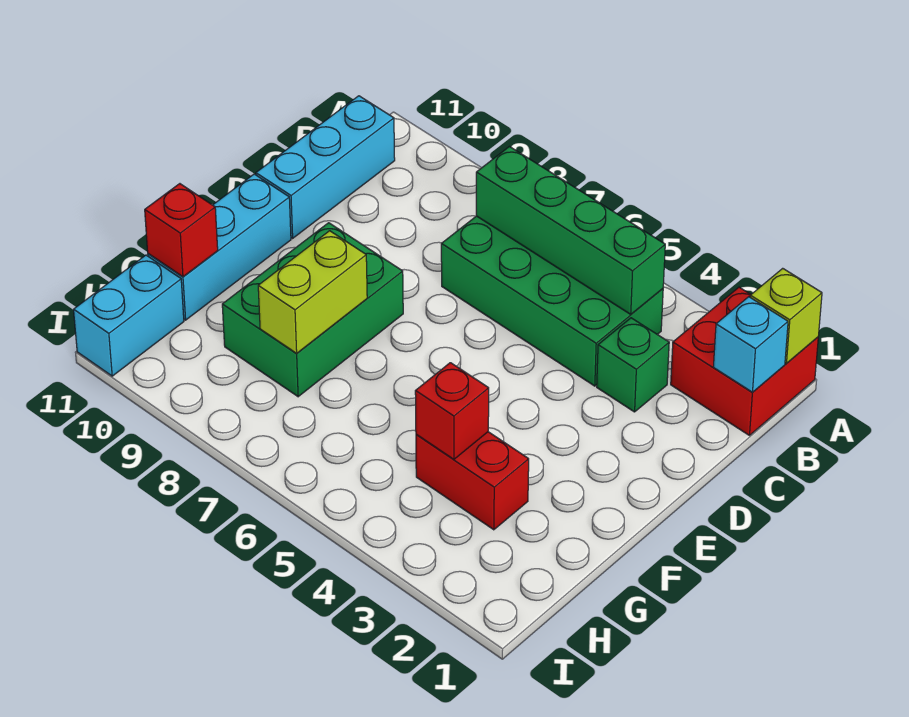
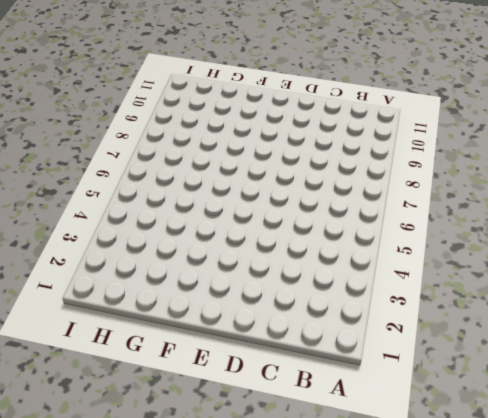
none -> red 2x2 brick [671,287,818,435]
none -> green 2x4 brick [441,216,663,386]
none -> cyan 1x3 brick [256,96,395,238]

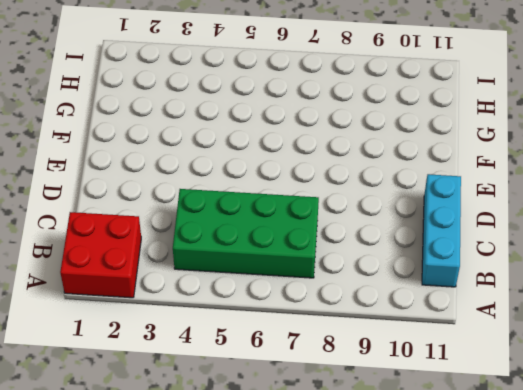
none -> green 1x1 brick [597,318,669,412]
none -> green 2x3 brick [222,223,403,397]
none -> cyan 1x3 brick [148,174,291,320]

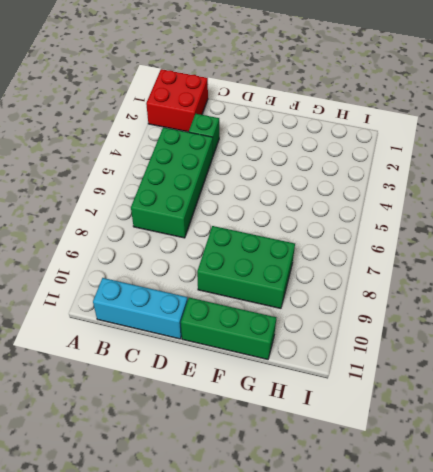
green 1x3 brick [181,298,276,359] -> cyan 1x3 brick [148,174,291,320]
none -> red 1x2 brick [416,432,529,530]
none -> cyan 1x2 brick [74,255,184,376]
none -> lime 1x1 brick [750,268,822,363]

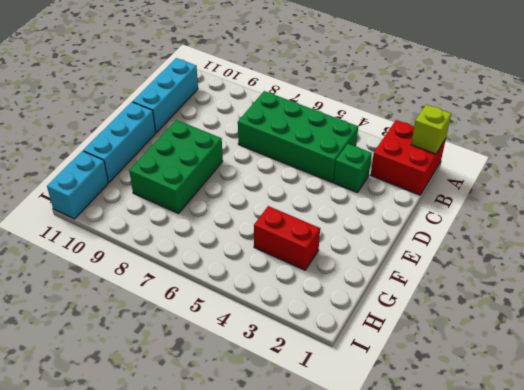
none -> cyan 1x1 brick [713,297,788,392]
none -> green 1x4 brick [476,147,665,314]
none -> lime 1x2 brick [258,231,367,353]

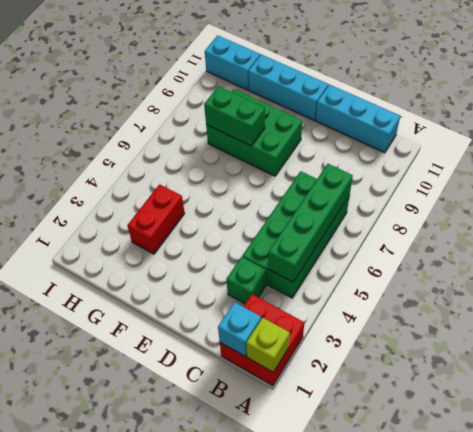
green 1x2 brick [204,86,265,146] -> lime 1x2 brick [258,231,367,353]
none -> red 1x1 brick [415,363,489,459]
none -> red 1x1 brick [145,184,218,277]

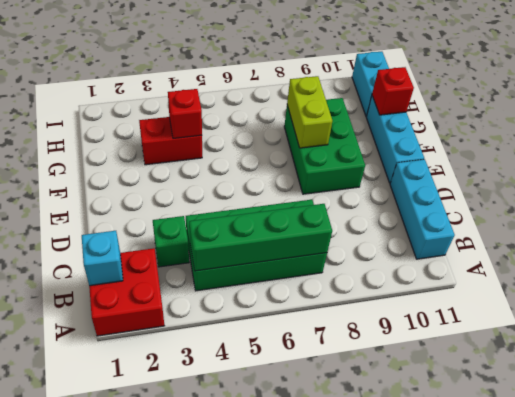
none -> lime 1x1 brick [750,268,822,363]

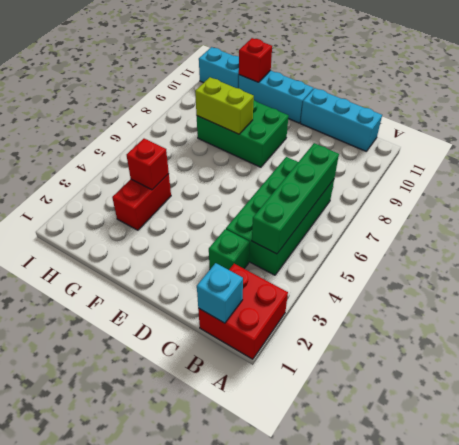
none -> lime 1x1 brick [750,268,822,363]

